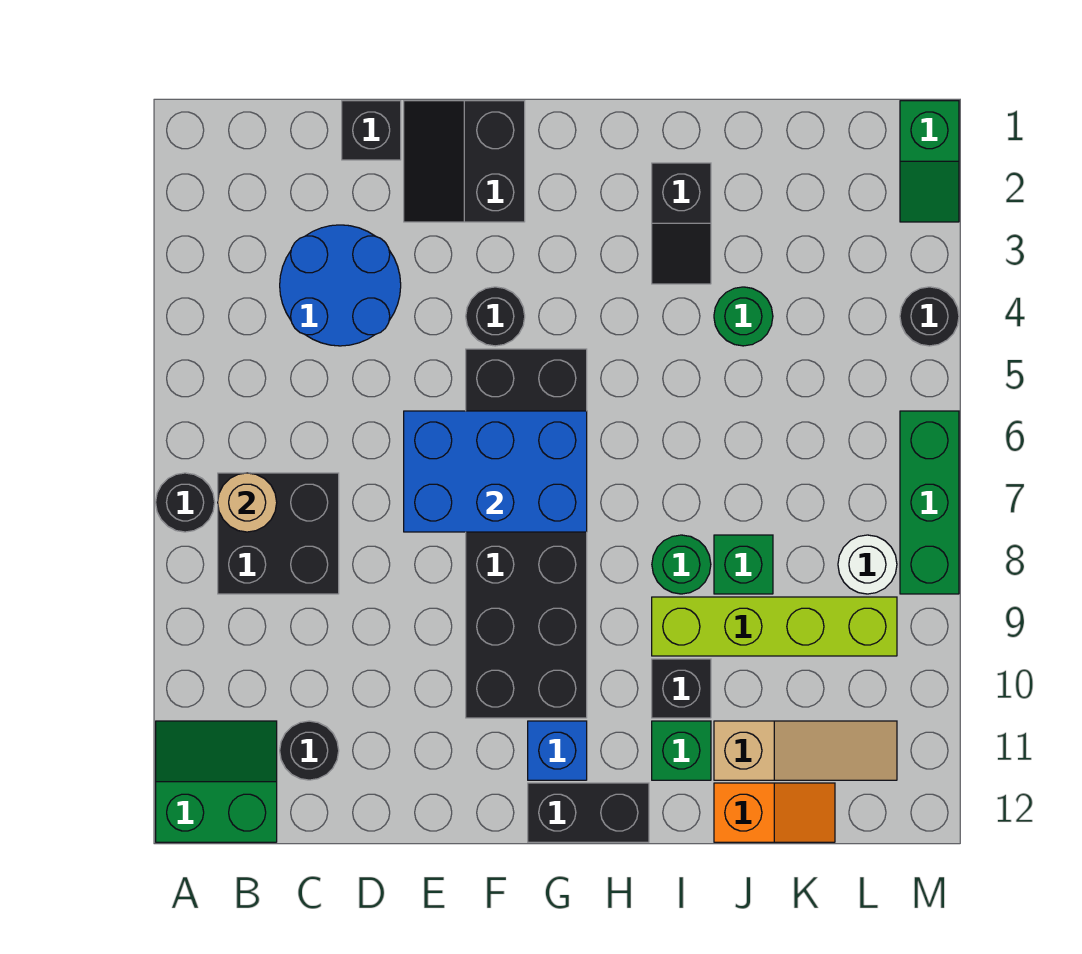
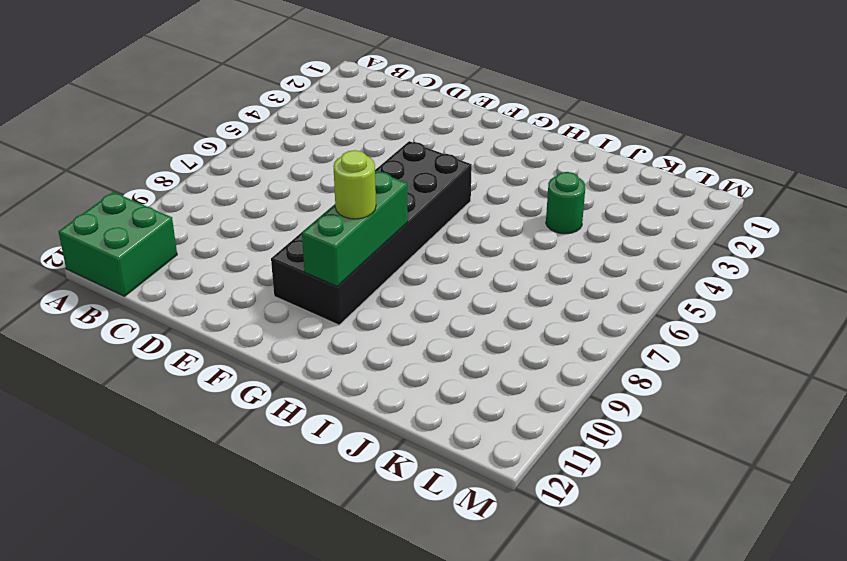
green 2x2 brick [58,192,177,296] -> green 2x2 slope [156,721,277,842]
green 1x3 brick [302,171,408,286] -> green 1x3 brick moved to [900,411,959,594]
lime 1x1 round brick [333,150,376,219] -> none
none -> black 1x1 round brick [156,473,215,532]
none -> black 2x2 brick [218,473,339,594]
none -> blue 2x2 round brick [280,225,401,346]

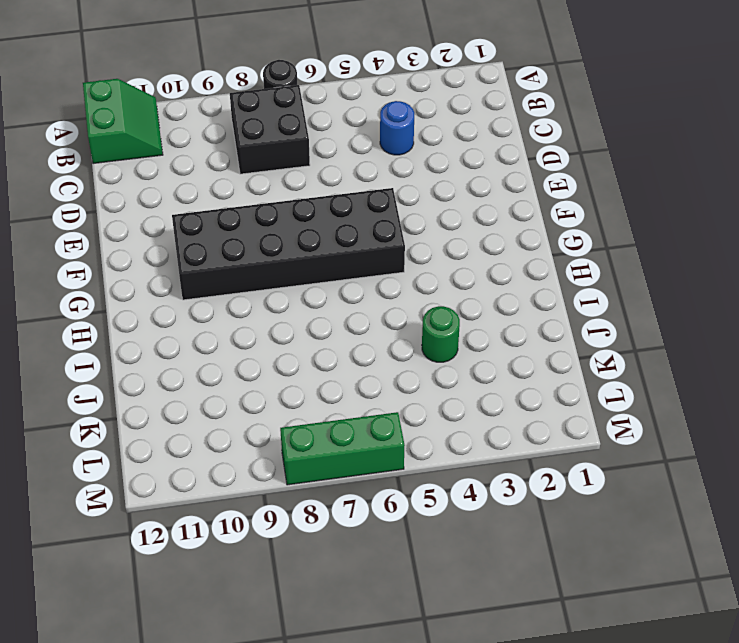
blue 1x1 round brick [380,101,414,155] -> blue 2x2 round brick [280,225,401,346]
none -> black 1x1 round brick [280,721,339,780]
none -> black 1x1 brick [342,101,401,160]
none -> black 2x2 slope [404,101,525,222]

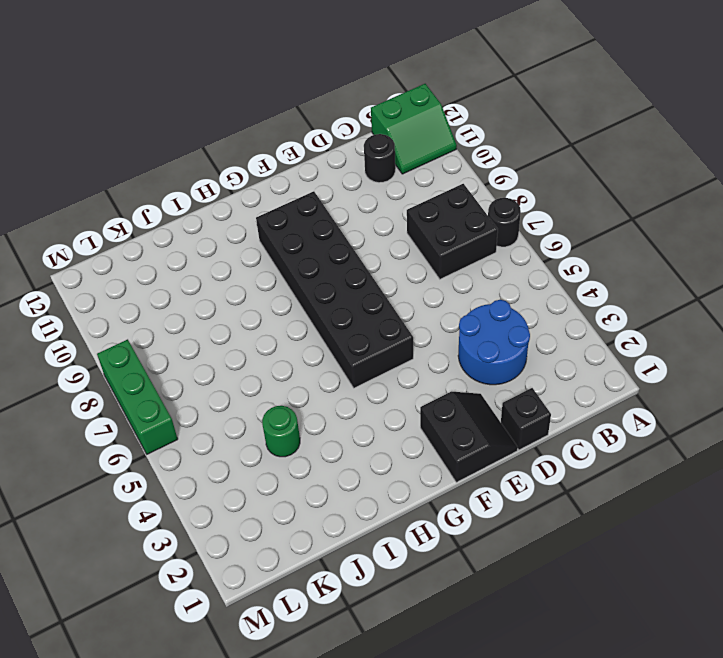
none -> black 1x1 round brick [466,287,525,346]
none -> blue 1x1 brick [528,721,587,780]
none -> black 1x2 brick [528,783,649,842]

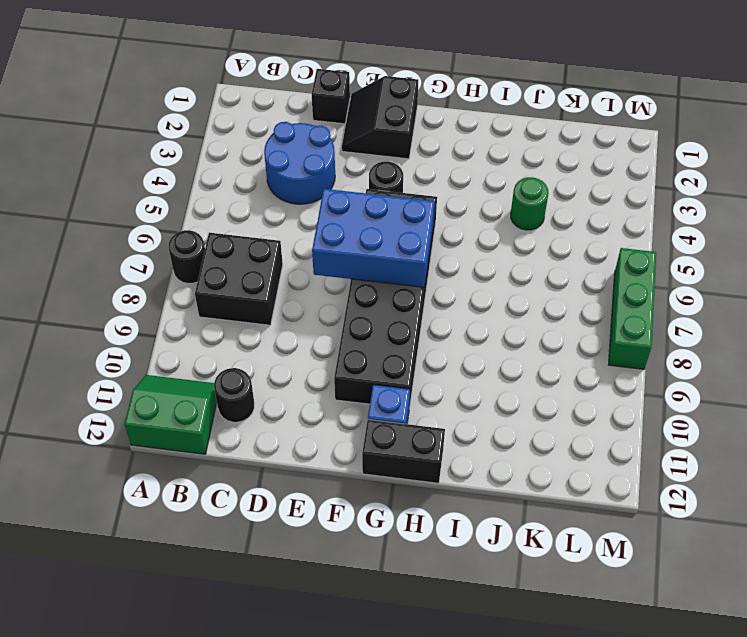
none -> black 1x2 slope [652,163,711,284]
none -> green 1x1 round brick [652,535,711,594]
none -> lime 1x4 brick [652,597,897,656]

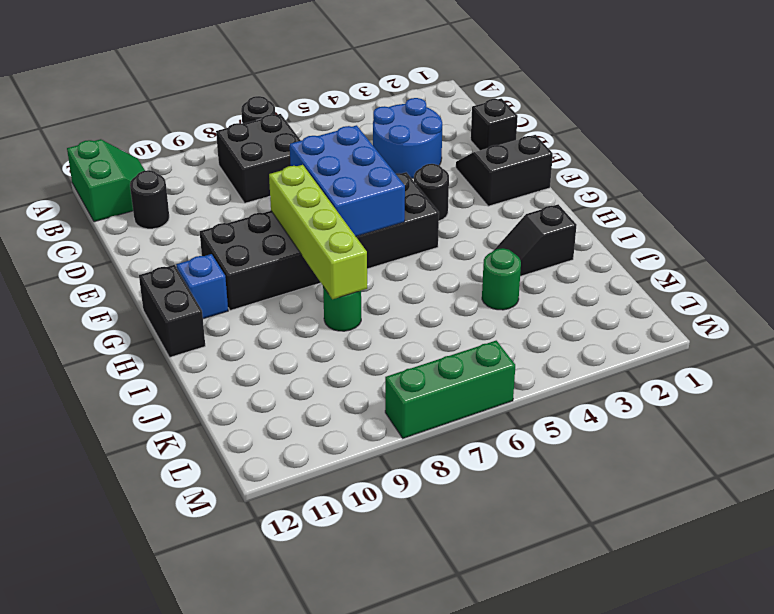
lime 1x4 brick [269,165,367,299] -> lime 1x4 brick moved to [652,597,897,656]
none -> black 1x1 brick [652,659,711,718]
none -> green 1x1 brick [652,721,711,780]
none -> green 1x1 brick [714,535,773,594]

